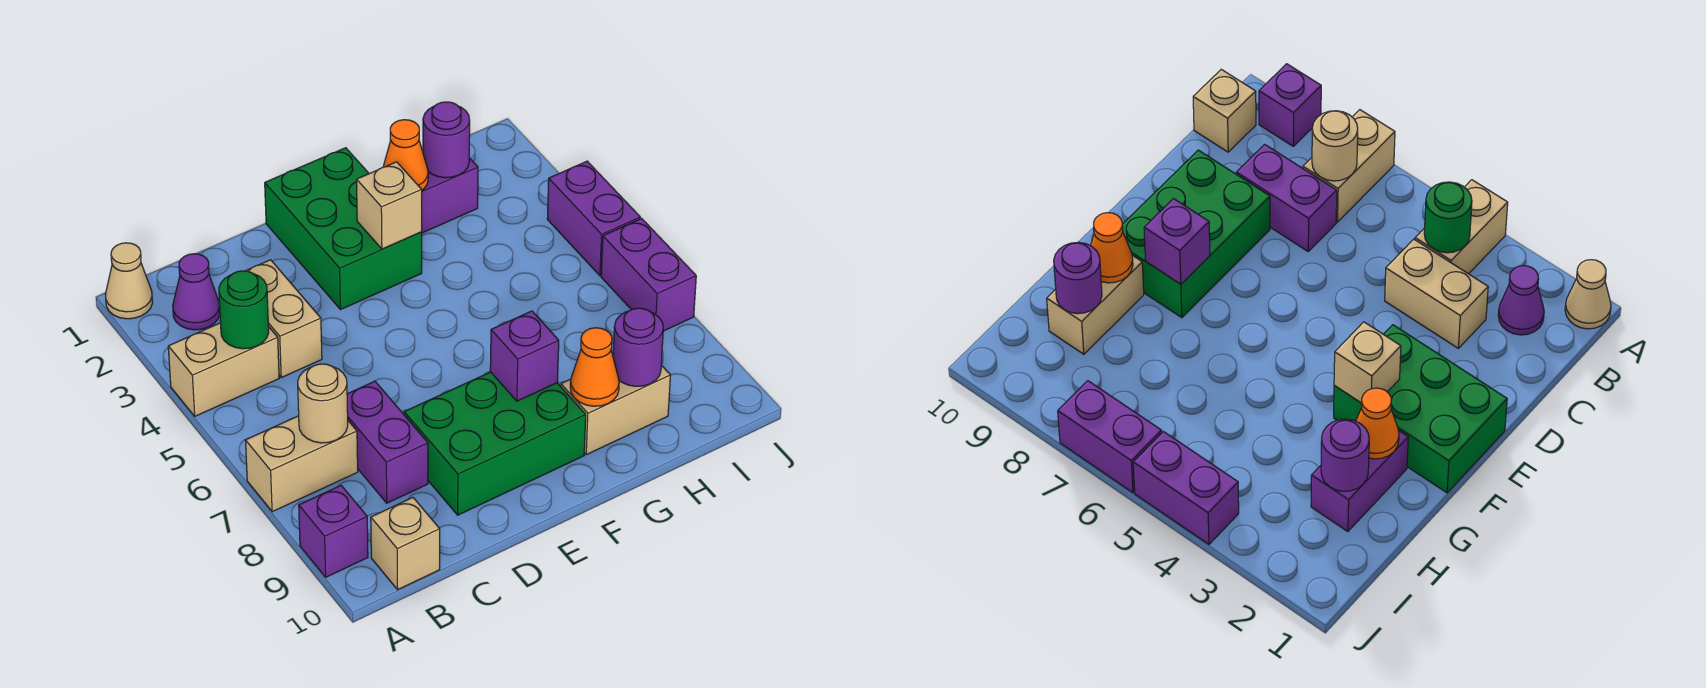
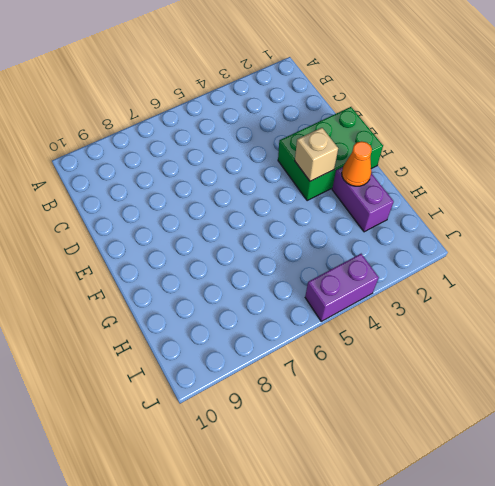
none -> tan 1x1 cone [106,243,152,319]
none -> tan 1x2 brick [168,323,279,416]
none -> tan 1x2 brick [245,416,358,512]

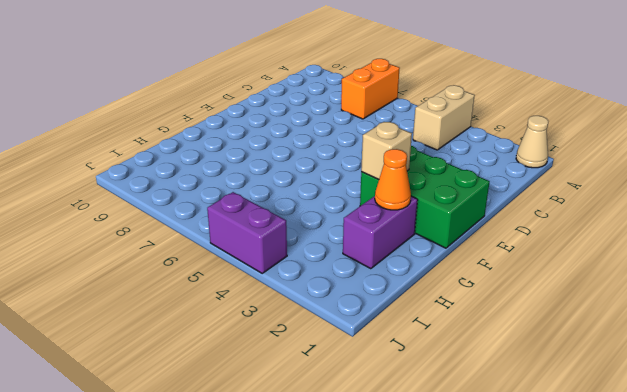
orange 1x2 brick [341,59,400,119] -> tan 1x2 brick [245,416,358,512]
none -> purple 1x1 brick [299,486,368,577]
none -> purple 1x1 cone [173,254,220,330]
none -> tan 1x1 brick [371,498,440,590]

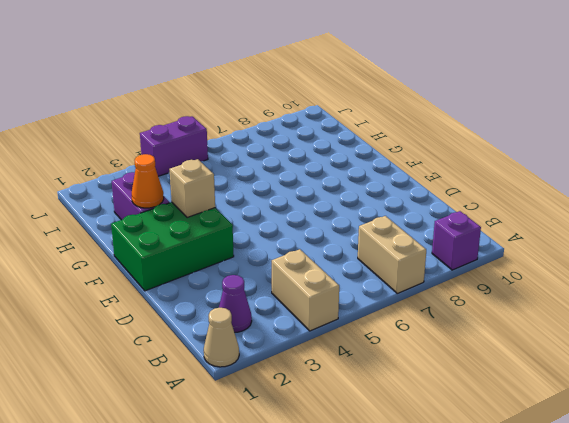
none -> tan 1x1 brick [371,498,440,590]
none -> tan 1x2 brick [246,260,322,378]
none -> purple 1x2 brick [347,381,428,503]

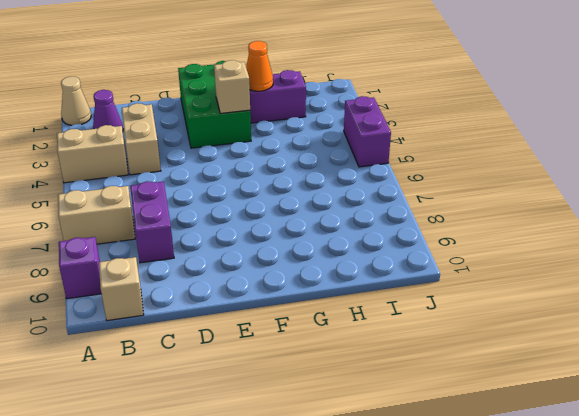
none -> green 2x3 brick [404,372,586,515]
none -> tan 1x2 brick [561,365,670,455]
none -> purple 1x2 brick [601,218,696,331]

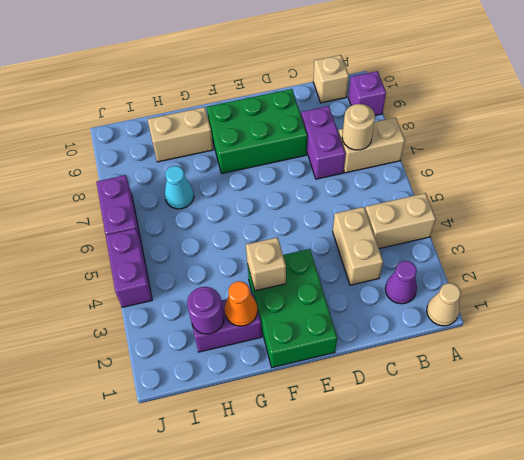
cyan 1x1 cone [165,166,194,209] -> none
none -> green 1x1 round brick [219,271,269,349]
none -> purple 1x1 brick [490,311,559,401]
none -> orange 1x1 cone [570,328,619,406]

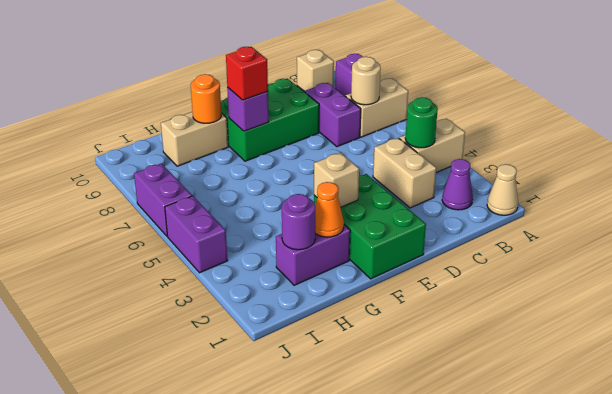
red 1x1 brick [226,47,268,100] -> none
orange 1x1 round brick [191,74,221,123] -> orange 1x1 cone [570,328,619,406]
none -> purple 1x1 round brick [613,308,663,386]

